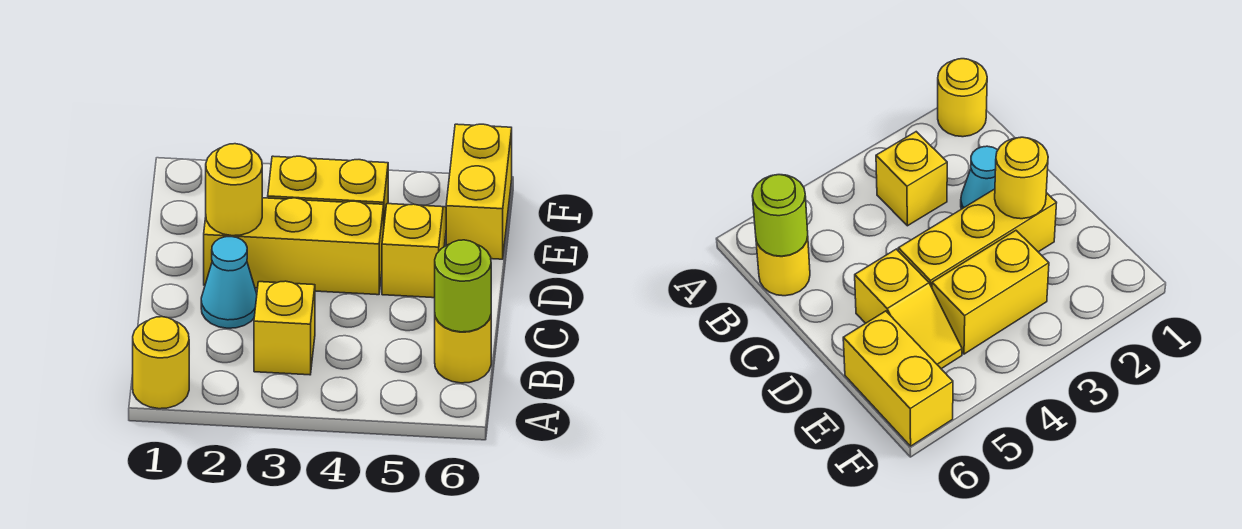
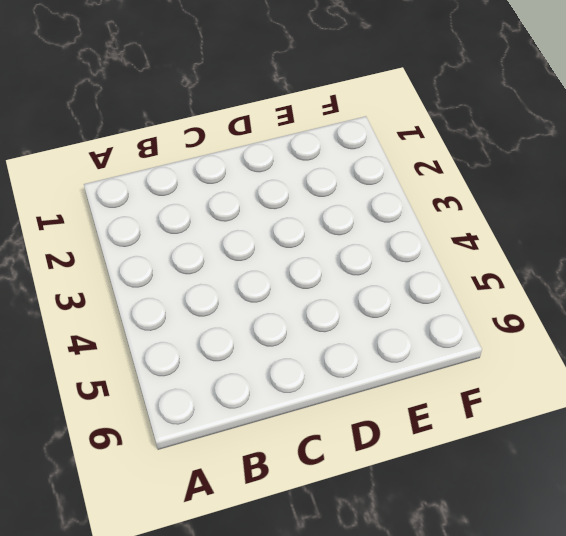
none -> yellow 1x1 round brick [133,317,189,409]
none -> yellow 1x1 brick [254,281,315,375]

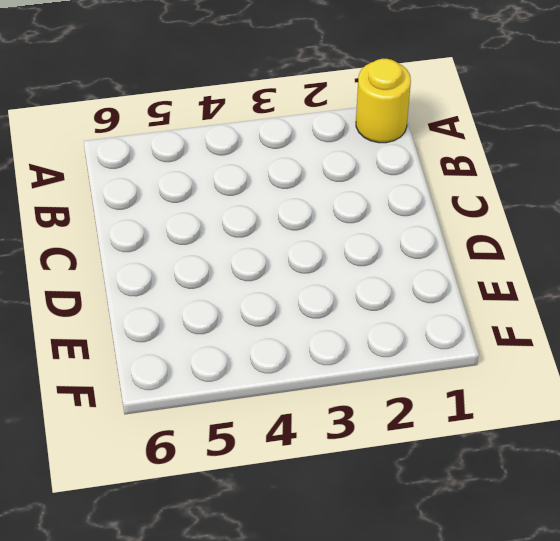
none -> yellow 1x1 brick [254,281,315,375]
none -> yellow 1x1 round brick [435,316,491,383]

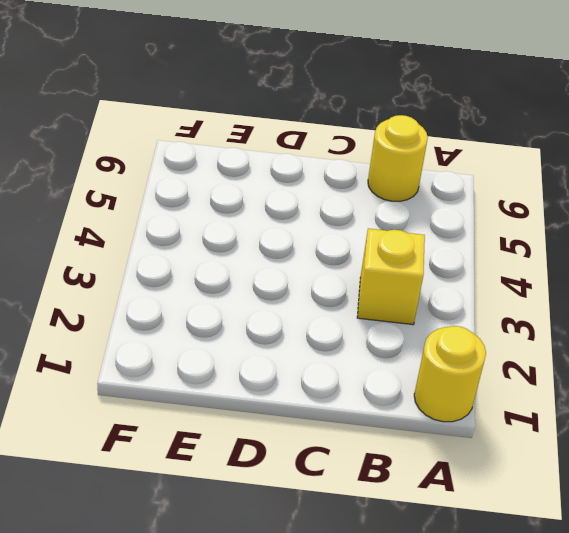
none -> cyan 1x1 cone [201,237,257,328]
none -> yellow 1x3 brick [204,198,384,295]

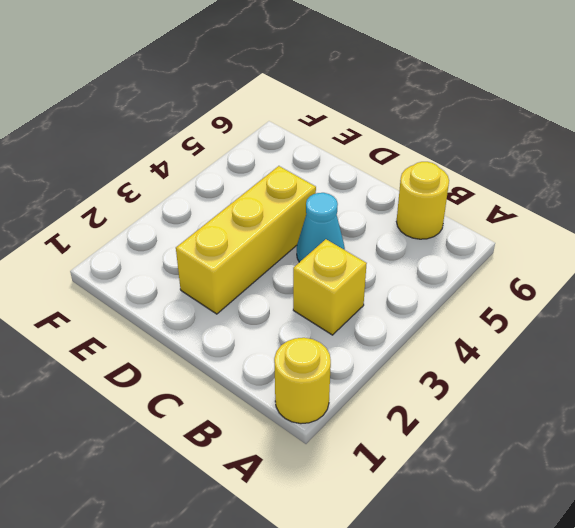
cyan 1x1 cone [297,193,345,262] -> cyan 1x1 cone moved to [201,237,257,328]
none -> yellow 1x2 slope [382,204,446,298]
none -> yellow 1x2 brick [268,156,388,223]

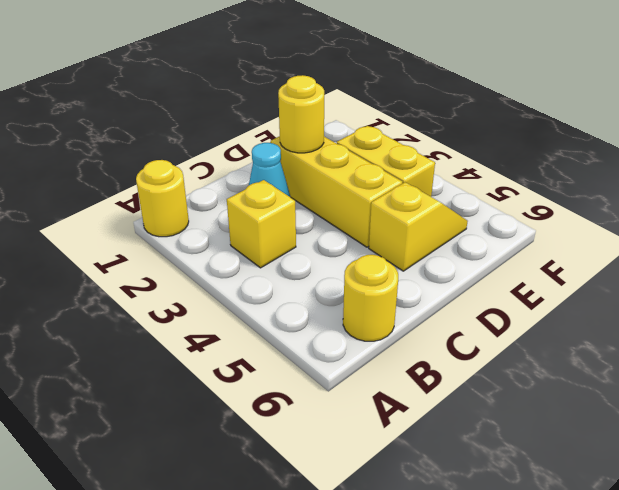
none -> yellow 1x2 brick [446,124,512,259]
none -> lime 1x1 round brick [435,240,491,332]

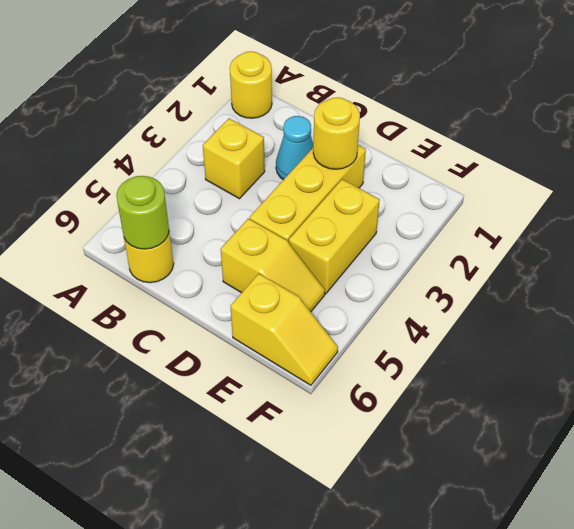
yellow 1x2 slope [230,274,338,385] -> yellow 1x2 brick [446,124,512,259]

